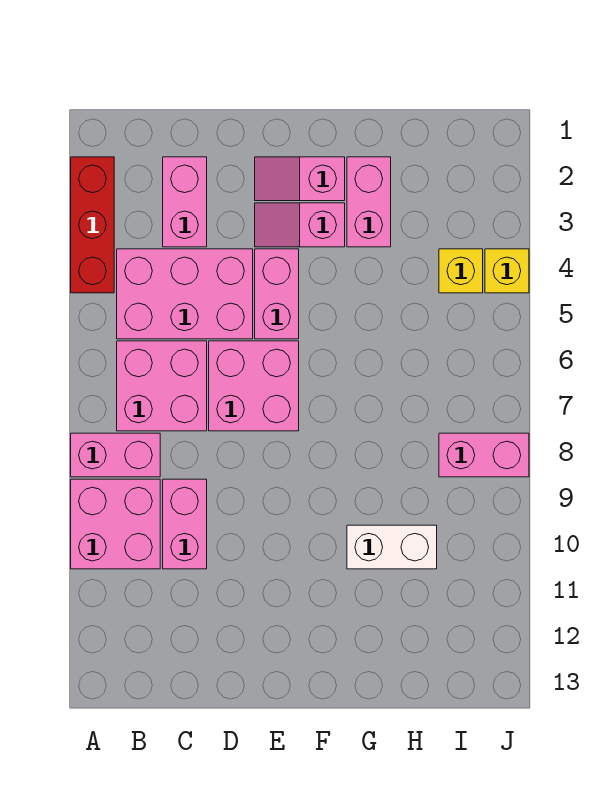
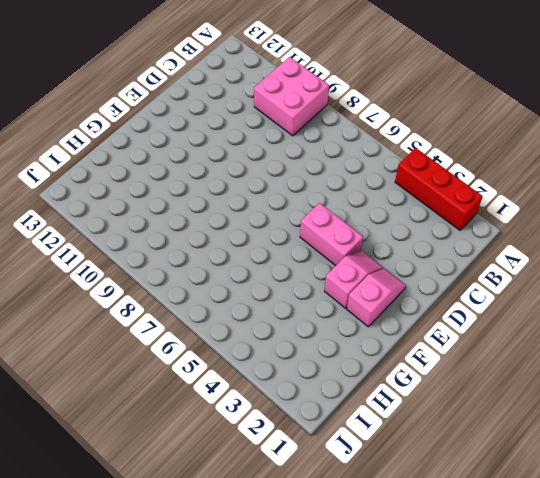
none -> pink 1x2 brick [71,433,160,477]
none -> pink 2x3 brick [117,249,253,339]
none -> pink 2x2 brick [117,341,207,431]

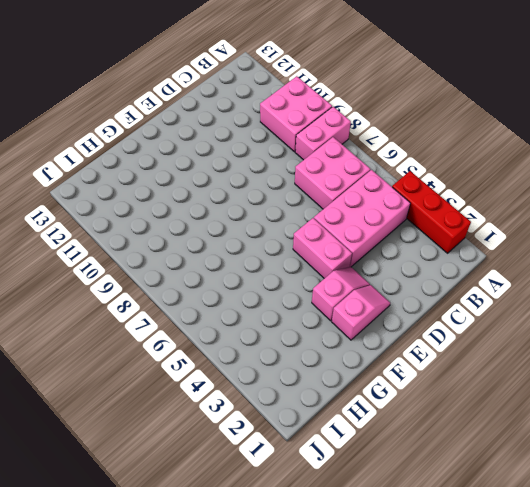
none -> pink 1x2 brick [163,157,207,247]
none -> pink 1x2 brick [163,479,207,569]
none -> pink 2x2 brick [209,341,299,431]

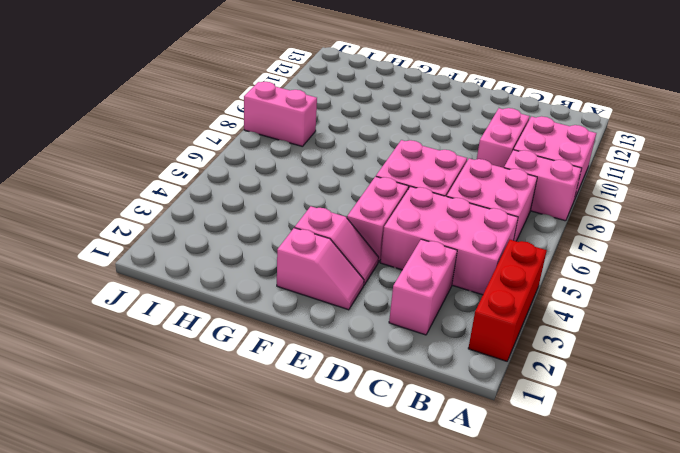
none -> pink 1x2 brick [347,157,391,247]
none -> white 1x2 brick [347,525,437,569]
none -> yellow 1x1 brick [439,249,483,293]

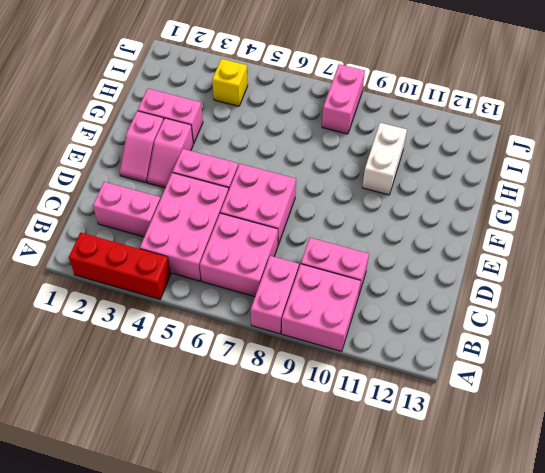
none -> yellow 1x1 brick [485,249,529,293]

